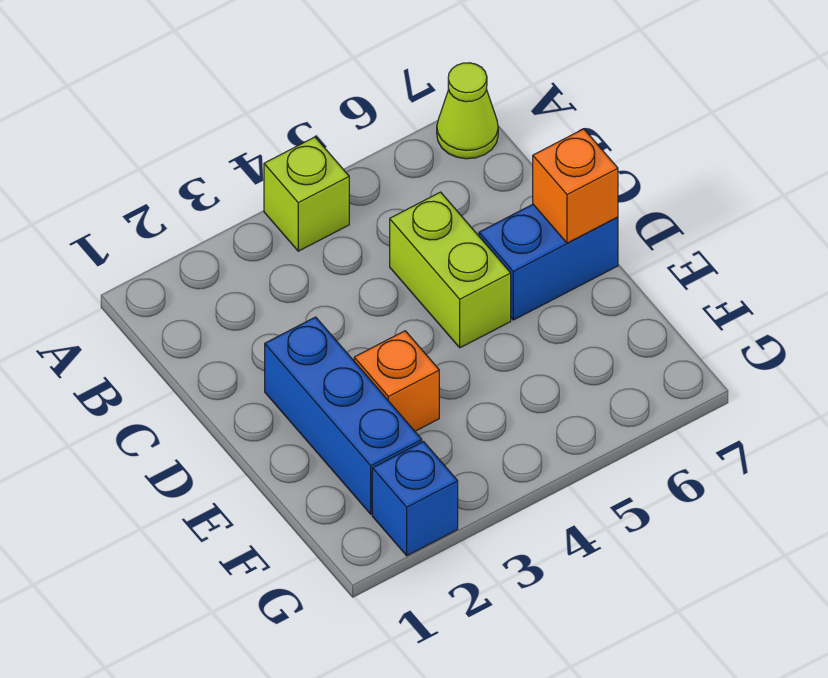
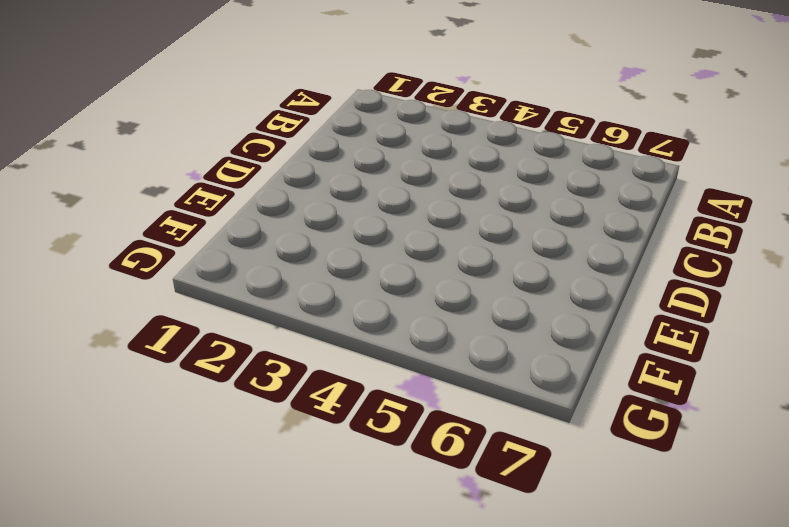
none -> lime 1x1 brick [264,137,349,251]
none -> lime 1x1 cone [437,63,498,159]

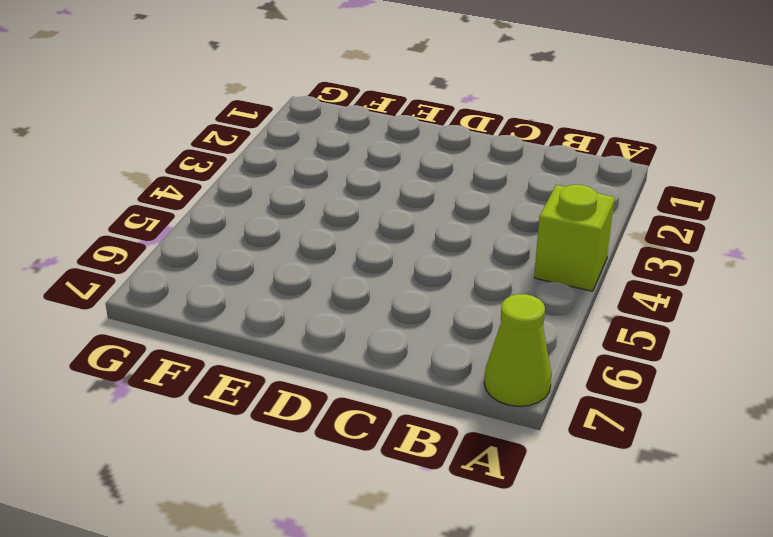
none -> lime 1x2 brick [390,192,511,348]
none -> blue 1x3 brick [265,317,422,514]

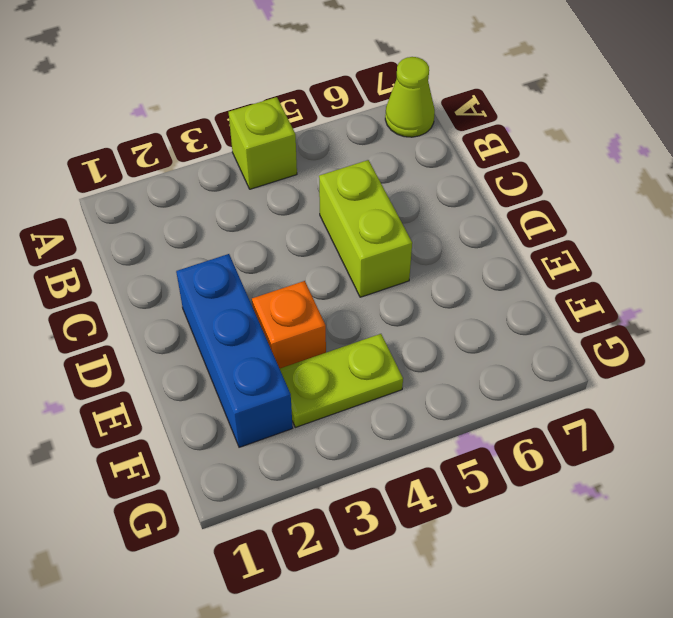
lime 1x2 plate [280,334,403,427] -> none
none -> blue 1x2 brick [479,204,618,320]
none -> blue 1x1 brick [372,442,458,556]

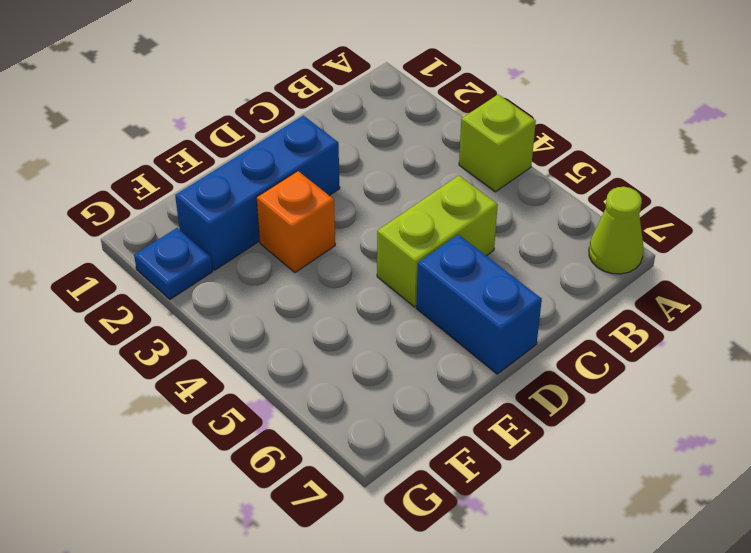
blue 1x1 plate [134,228,213,299] -> blue 1x1 brick [372,442,458,556]
none -> orange 1x1 brick [533,129,618,243]

